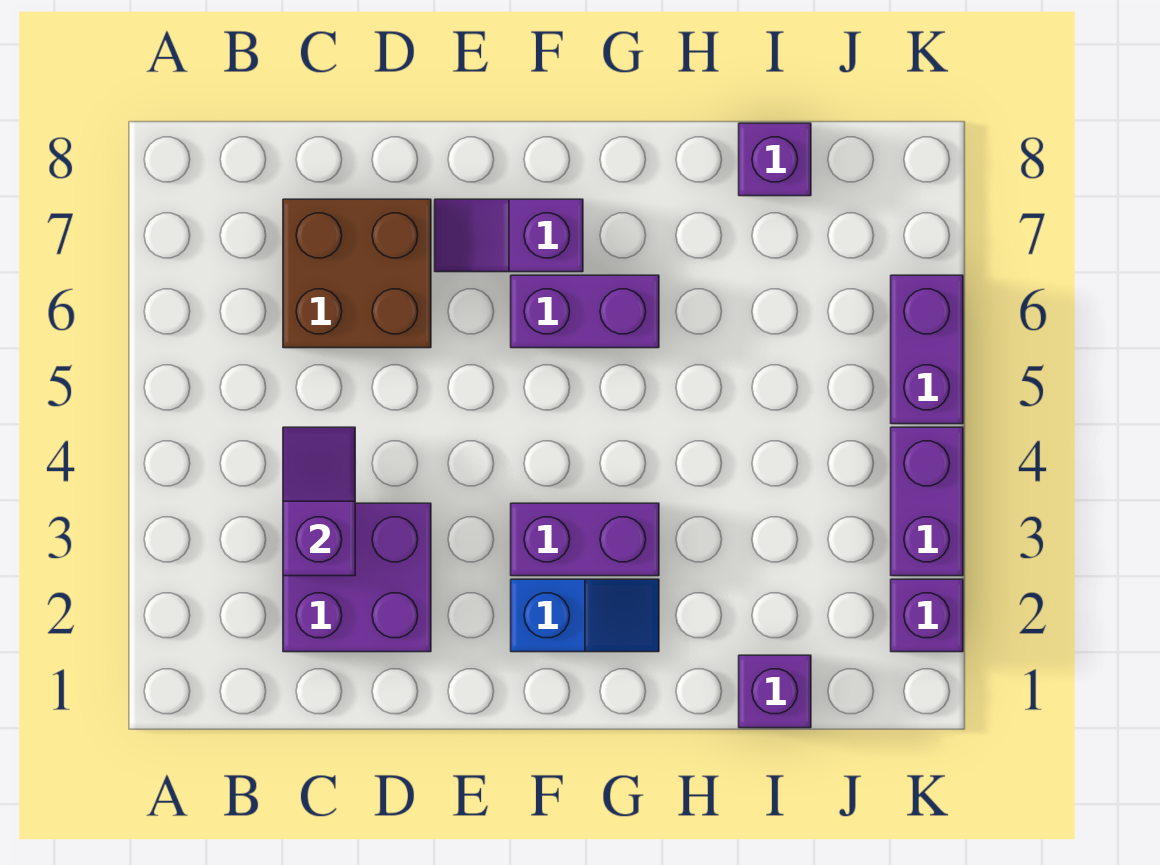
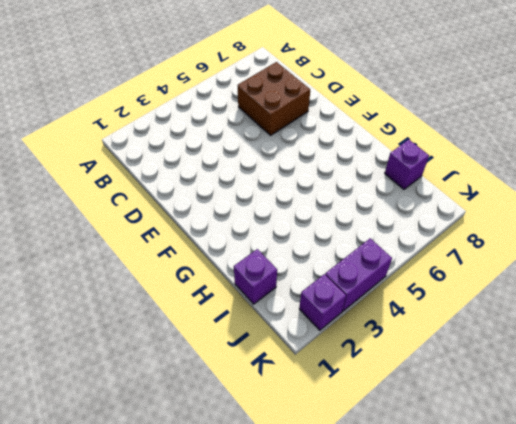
none -> purple 2x2 brick [283,503,431,652]
none -> purple 1x2 slope [435,199,583,272]
none -> blue 1x2 slope [511,579,659,652]

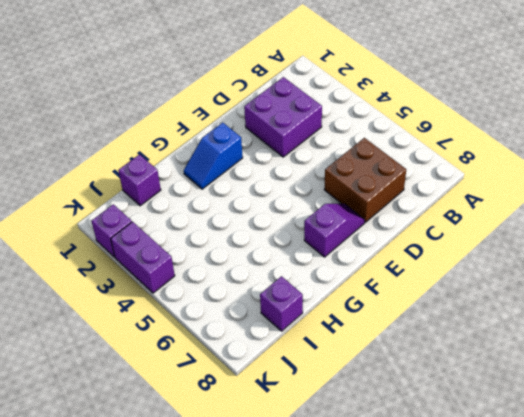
none -> purple 1x2 brick [511,503,659,576]
none -> purple 1x2 brick [511,275,659,348]
none -> purple 1x2 brick [891,275,963,424]

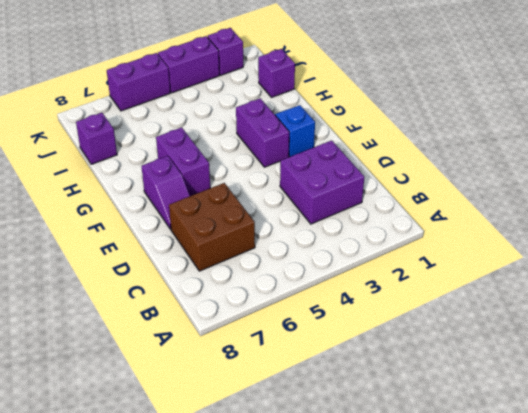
none -> purple 1x2 slope [283,427,355,576]

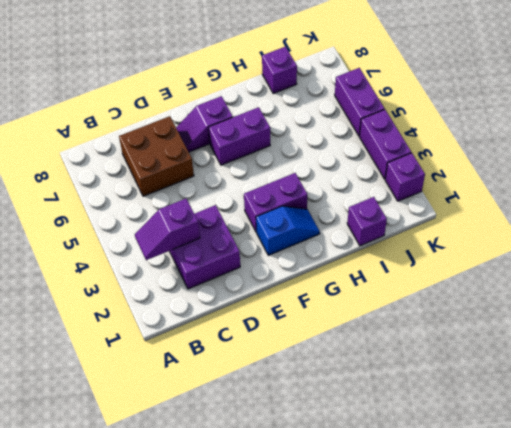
purple 1x2 slope [135,199,200,260] -> purple 1x2 slope turned to [283,427,355,576]

